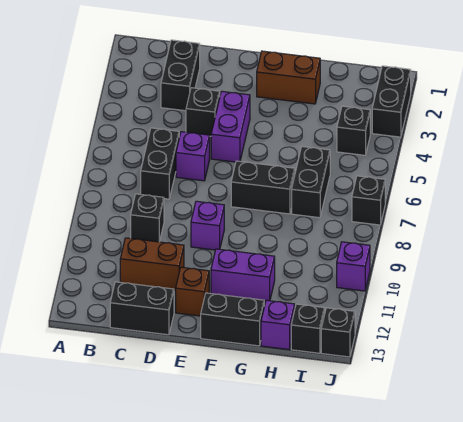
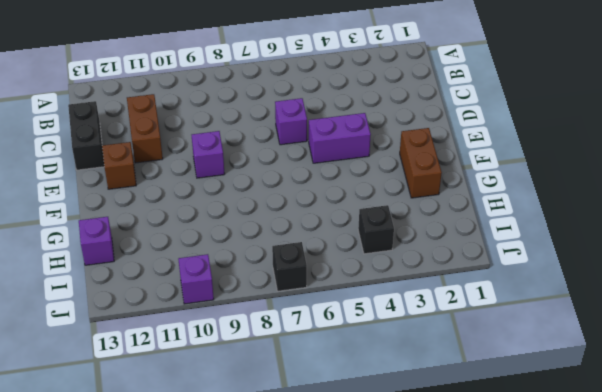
none -> black 1x2 brick [161,40,200,111]
none -> black 1x2 brick [141,128,179,199]
none -> black 1x1 brick [131,194,164,242]

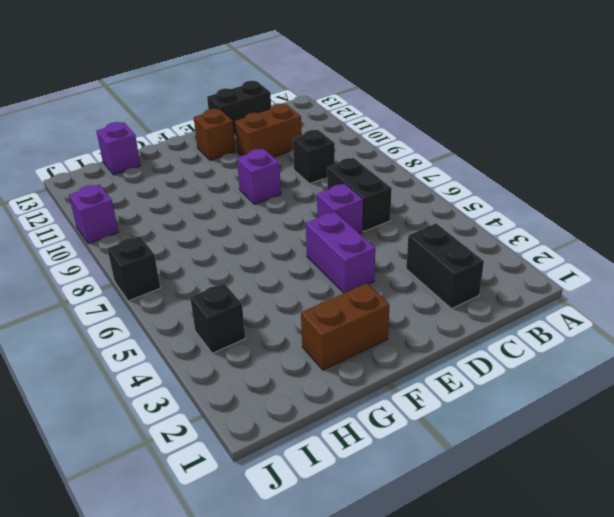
none -> black 1x1 brick [186,88,220,136]
none -> black 1x2 brick [231,161,295,214]
none -> purple 1x2 brick [211,249,275,301]

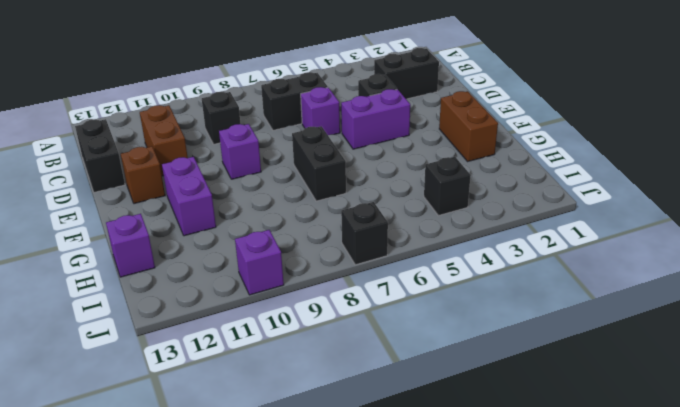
none -> black 1x2 brick [201,293,264,346]
none -> black 1x2 brick [292,147,330,218]
none -> black 1x1 brick [291,304,325,353]

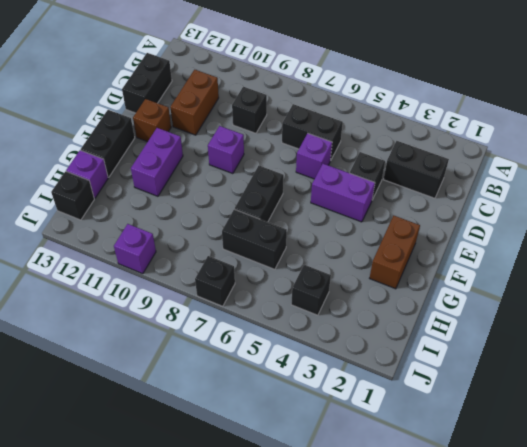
none -> black 1x2 brick [372,66,411,137]
none -> black 1x1 brick [321,308,355,357]

